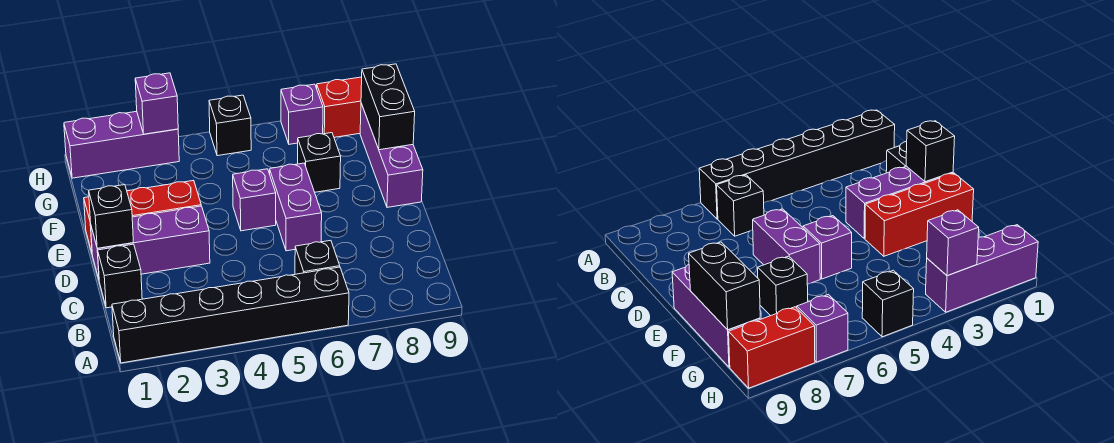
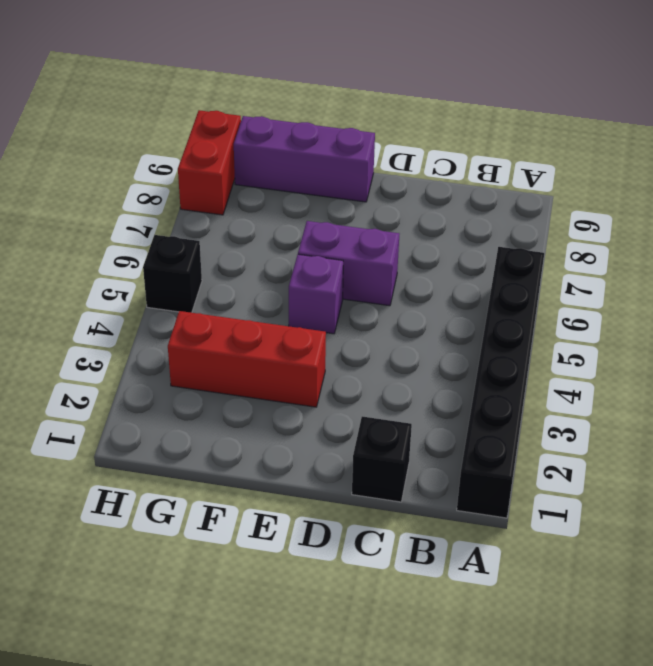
red 1x3 brick [168,311,326,407] -> red 1x3 brick turned to [84,180,201,252]
none -> black 1x1 brick [295,240,340,274]
none -> purple 1x3 brick [91,206,210,279]
none -> black 1x1 brick [298,133,341,192]

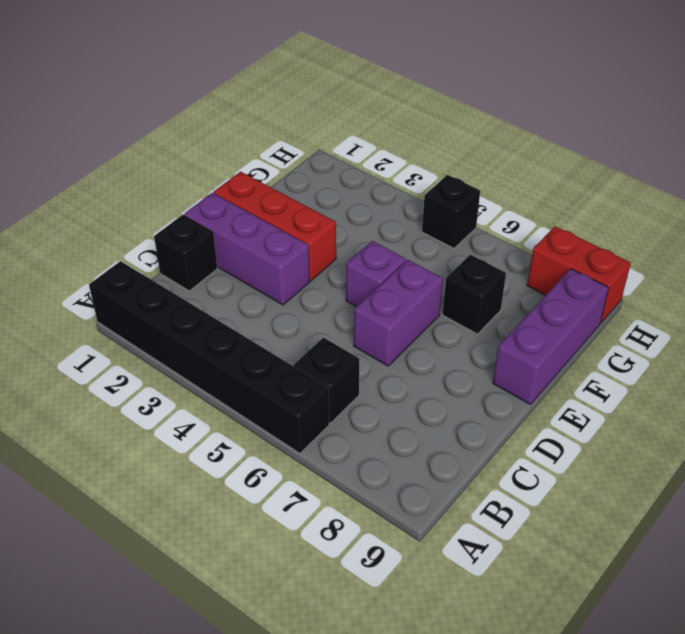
none -> purple 1x3 brick [64,111,179,178]
none -> purple 1x1 brick [281,84,323,144]
none -> black 1x1 brick [89,185,133,248]

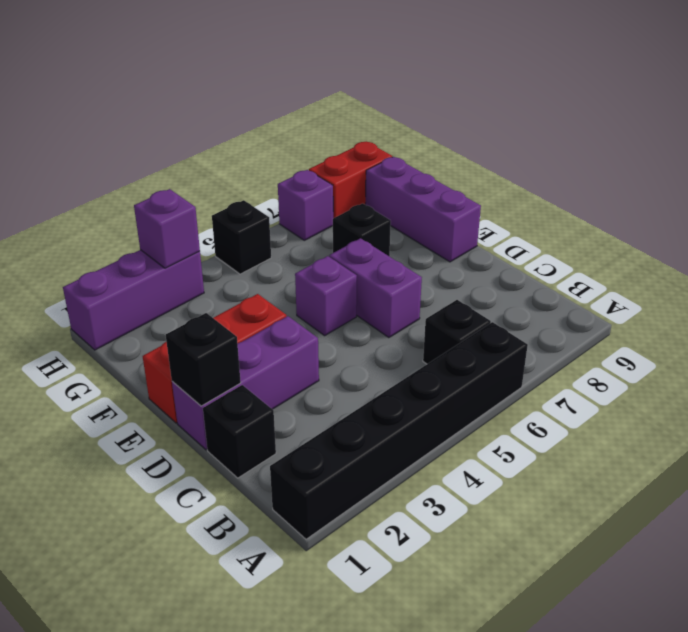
none -> black 1x2 brick [361,64,415,150]

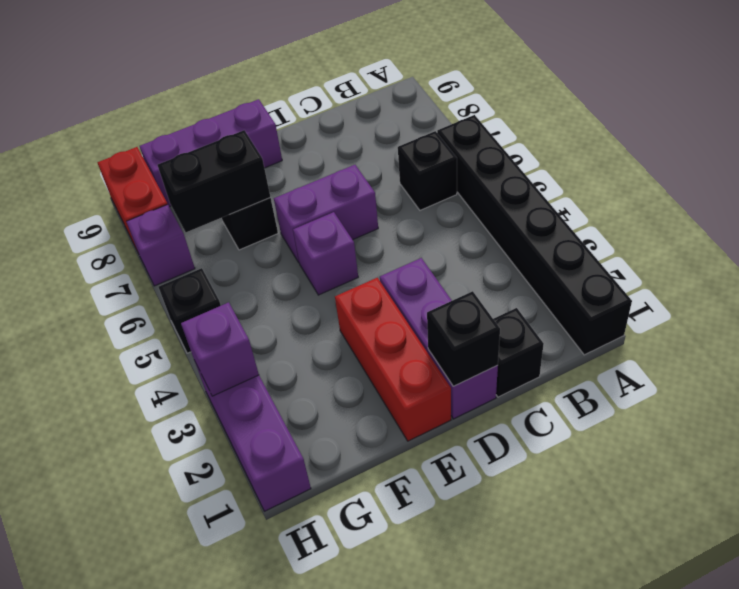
black 1x2 brick [158,130,270,232] -> black 1x2 brick moved to [361,64,415,150]

